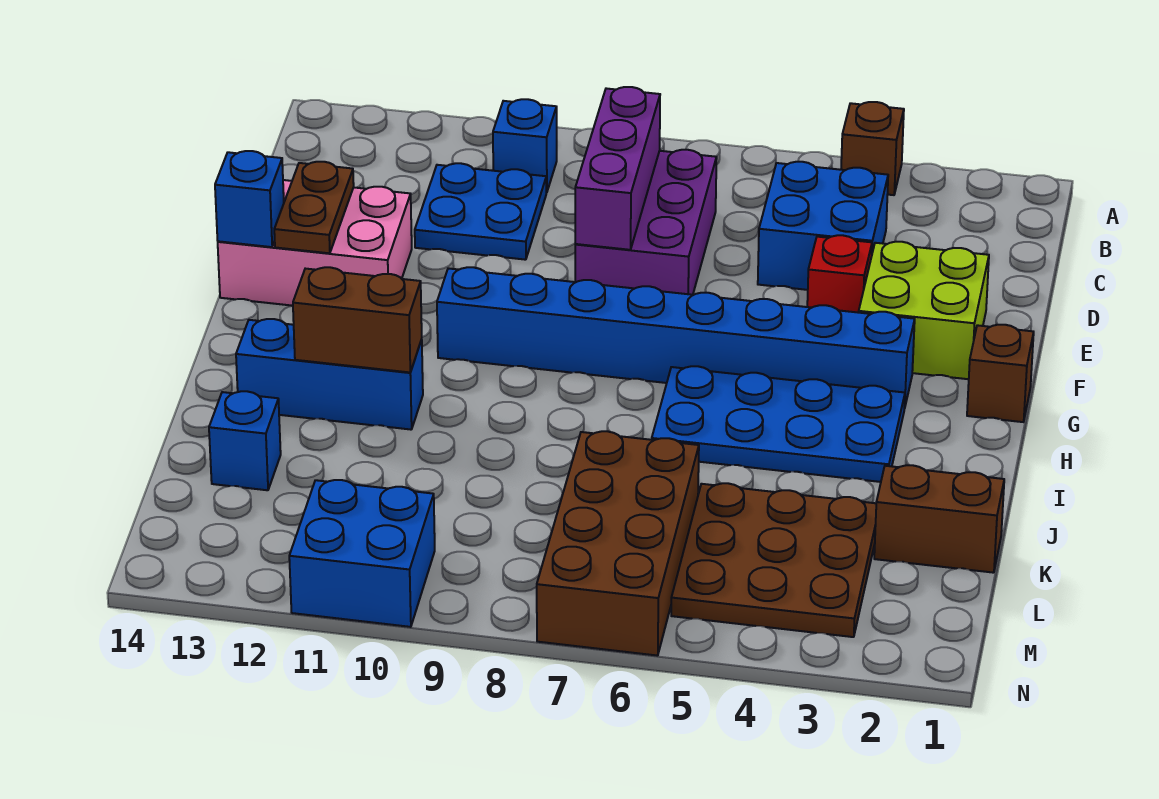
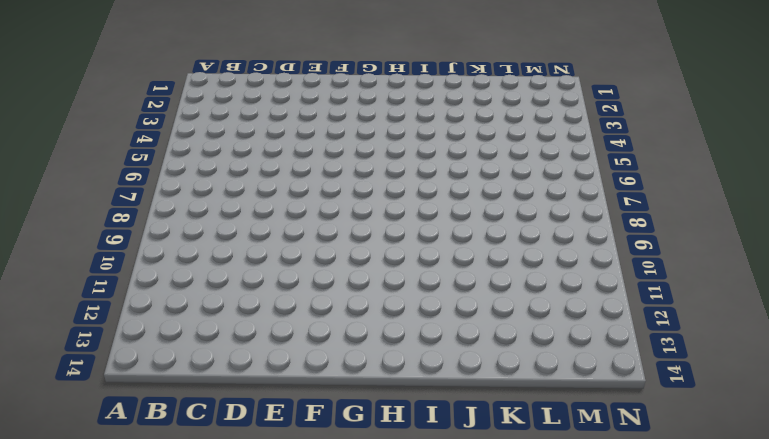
none -> brown 1x1 brick [841,102,904,195]
none -> blue 1x1 brick [493,99,557,193]
none -> blue 2x2 brick [758,162,888,290]

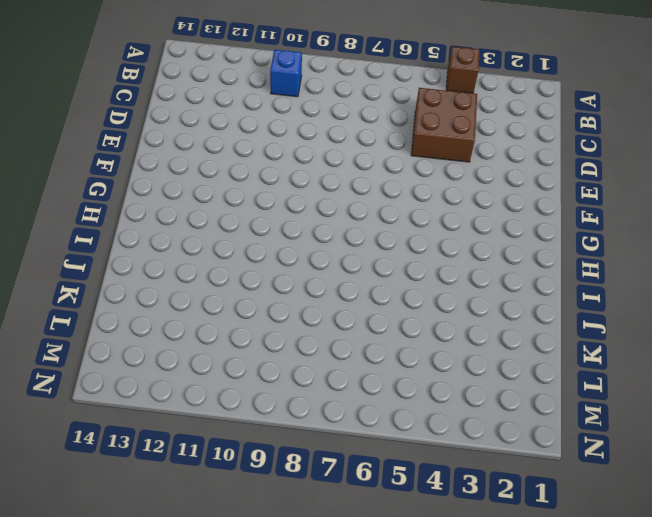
brown 2x2 brick [411,88,477,162] -> blue 2x2 brick [758,162,888,290]
none -> purple 2x3 brick [575,150,717,295]
none -> blue 2x2 plate [415,163,546,260]
none -> lime 2x2 brick [859,242,989,379]

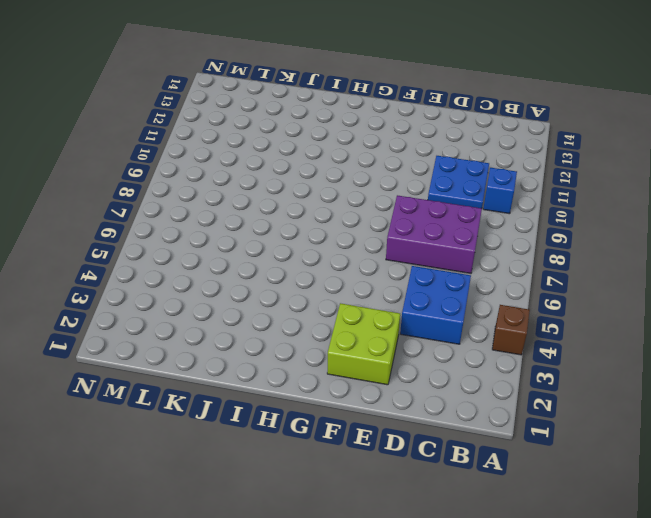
none -> red 1x1 brick [807,235,872,313]
none -> pink 2x3 brick [218,180,412,306]
none -> brown 1x1 brick [967,325,1034,422]

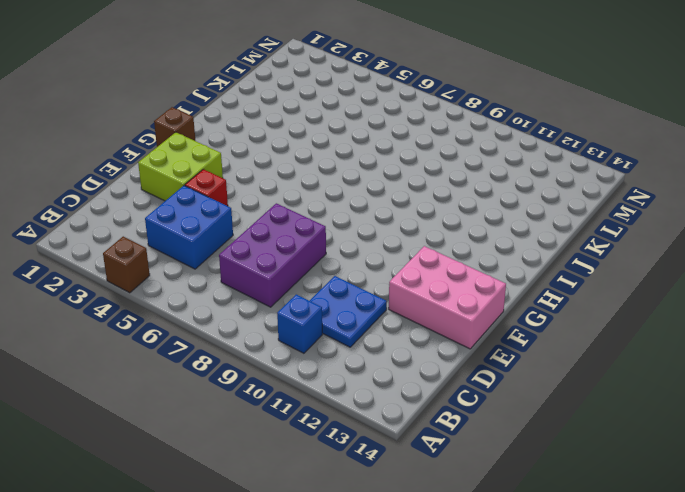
none -> blue 1x8 brick [437,267,915,409]
none -> blue 2x4 plate [652,366,905,482]
none -> blue 1x3 brick [236,319,423,430]

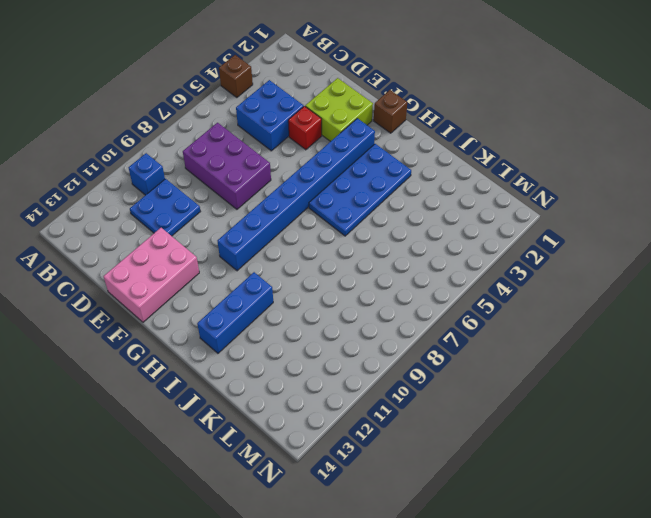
none -> brown 1x2 brick [874,465,1004,573]
none -> brown 3x3 plate [671,483,876,637]
none -> brown 2x4 brick [537,431,699,656]

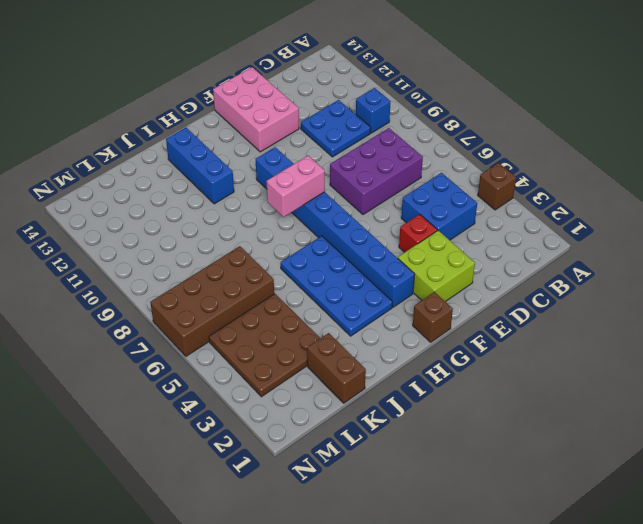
pink 1x2 brick [267,156,325,217] -> none
none -> blue 1x1 brick [209,391,281,490]
none -> blue 2x2 brick [289,480,435,627]
none -> purple 1x3 brick [575,87,660,250]

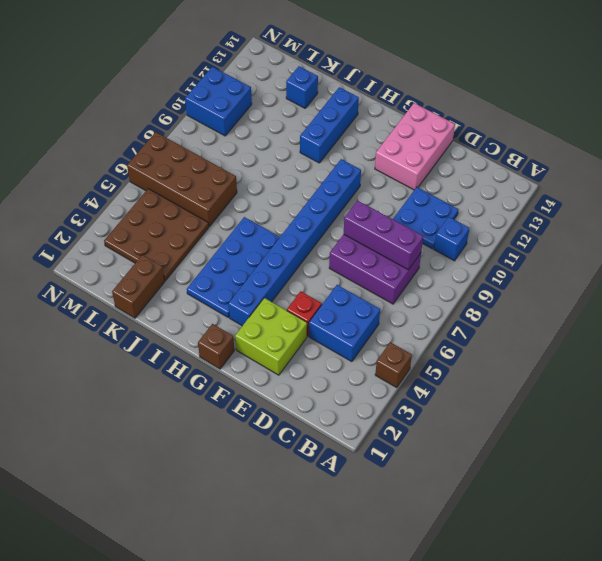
none -> brown 1x2 plate [274,162,354,253]
none -> blue 1x1 brick [215,151,284,247]
none -> brown 1x2 brick [293,267,422,372]

